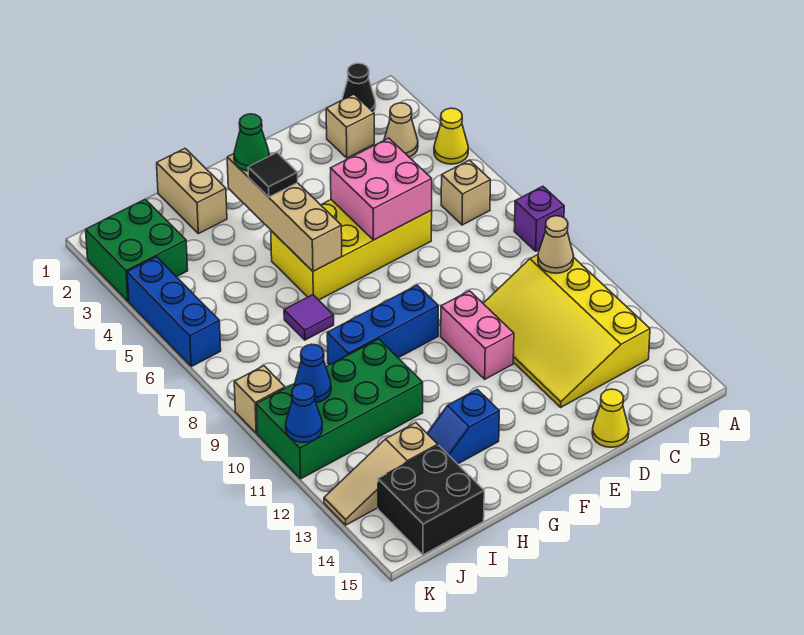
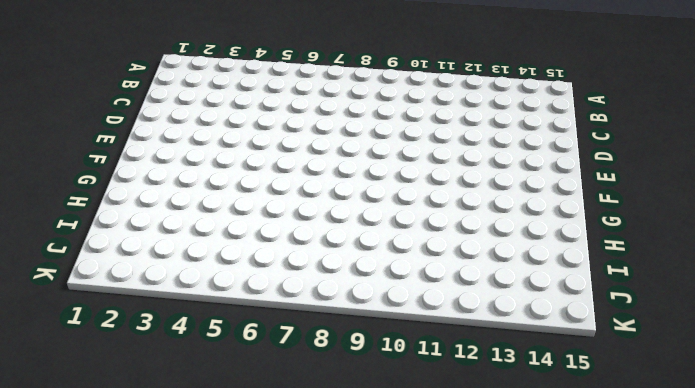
none -> yellow 1x1 cone [434,108,468,164]
none -> purple 1x1 brick [514,186,564,251]
none -> black 1x1 cone [342,63,376,112]

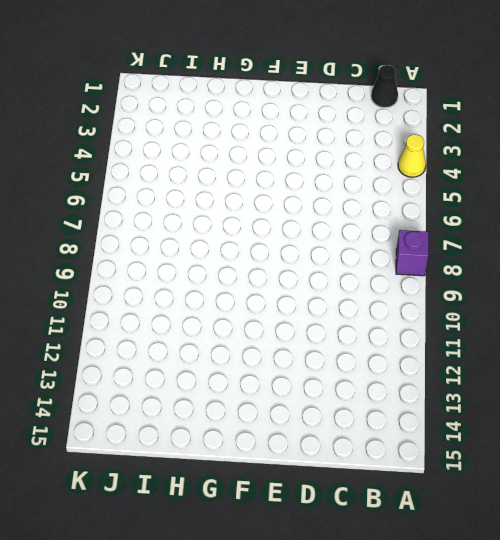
none -> tan 1x1 cone [384,103,418,157]
none -> tan 1x1 brick [441,160,490,225]
none -> yellow 3x4 slope [483,255,650,407]

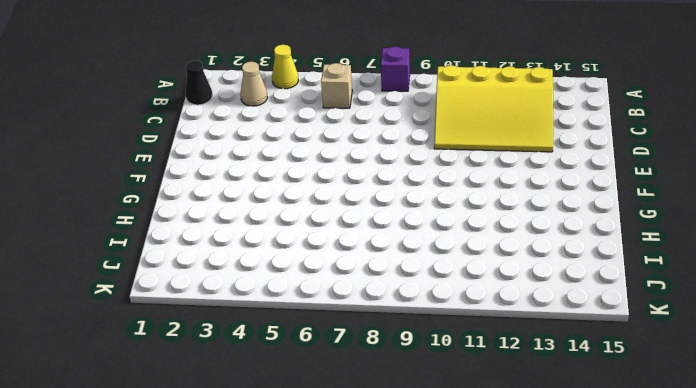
none -> tan 1x1 brick [326,94,374,158]
none -> yellow 2x4 brick [271,200,432,300]
none -> yellow 1x1 cone [592,389,629,447]

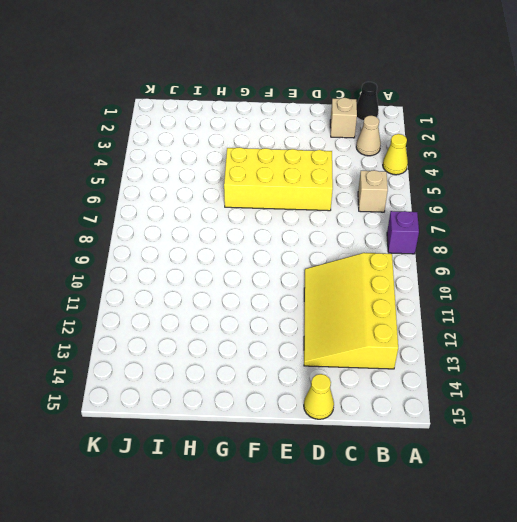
none -> pink 1x2 brick [441,291,514,379]
none -> blue 1x3 brick [327,285,438,365]
none -> blue 1x2 slope [427,389,499,464]

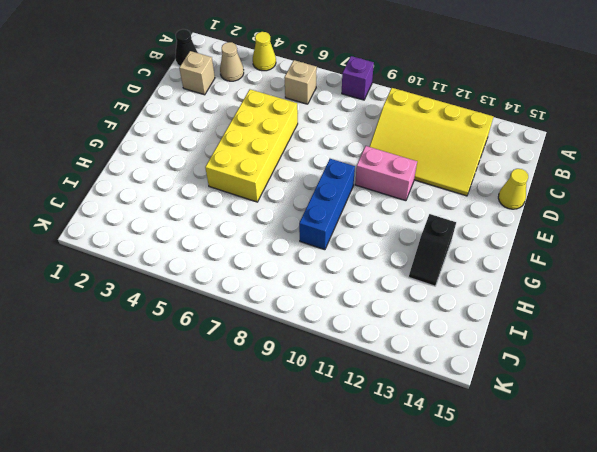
black 1x2 slope [409,214,456,286] -> blue 1x2 slope [427,389,499,464]
none -> tan 1x2 brick [157,149,227,234]
none -> purple 1x1 tile [284,295,334,340]
none -> green 2x4 brick [256,339,423,479]

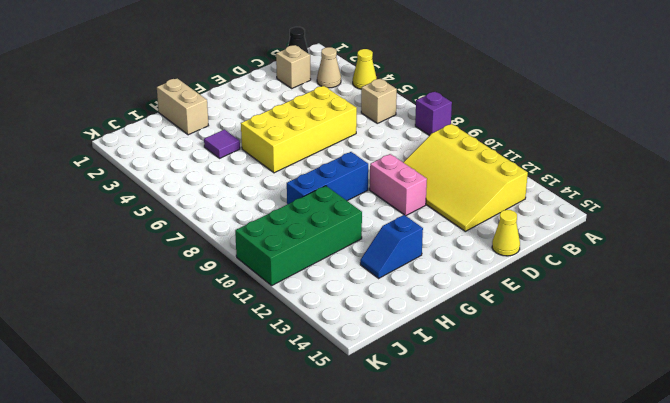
purple 1x1 tile [204,130,240,158] -> purple 1x1 tile moved to [284,295,334,340]
none -> tan 1x3 slope [324,423,438,525]
none -> black 2x2 brick [378,446,484,555]
none -> green 2x2 brick [86,199,188,301]

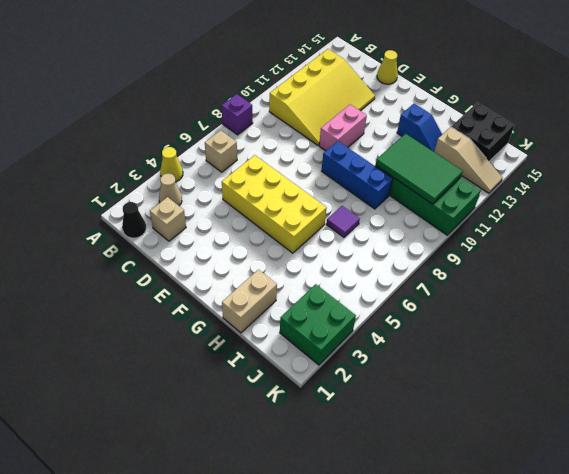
green 2x3 tile [376,134,463,204] -> blue 1x1 cone [295,344,331,403]
none -> blue 1x3 brick [127,257,221,366]
none -> tan 1x1 brick [234,366,285,433]
none -> tan 1x1 cone [538,216,574,273]

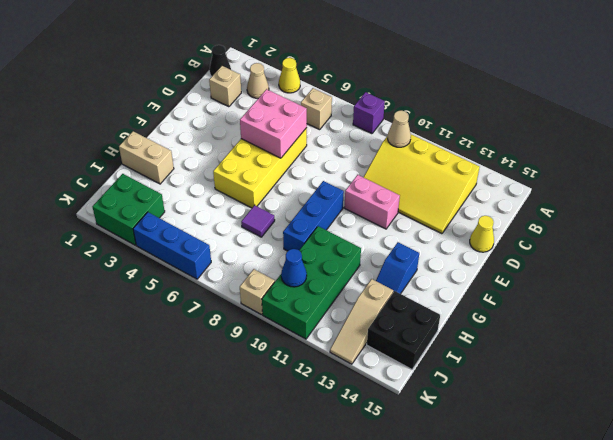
none -> tan 1x4 brick [227,154,342,271]
none -> blue 1x1 cone [286,384,322,442]
none -> green 1x1 cone [234,114,269,171]

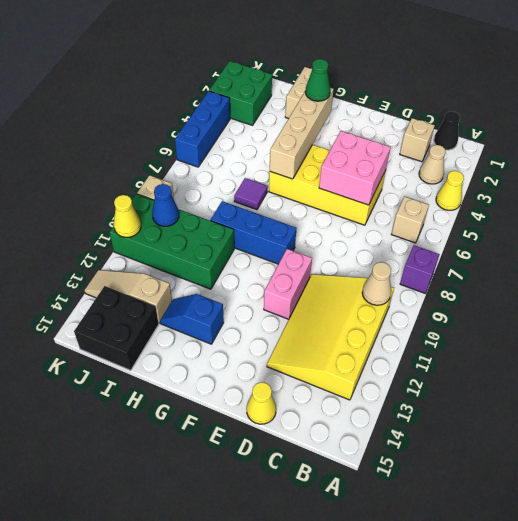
yellow 1x1 cone [114,195,141,237] -> blue 1x1 cone [286,384,322,442]
none -> black 1x1 tile [248,153,298,197]

